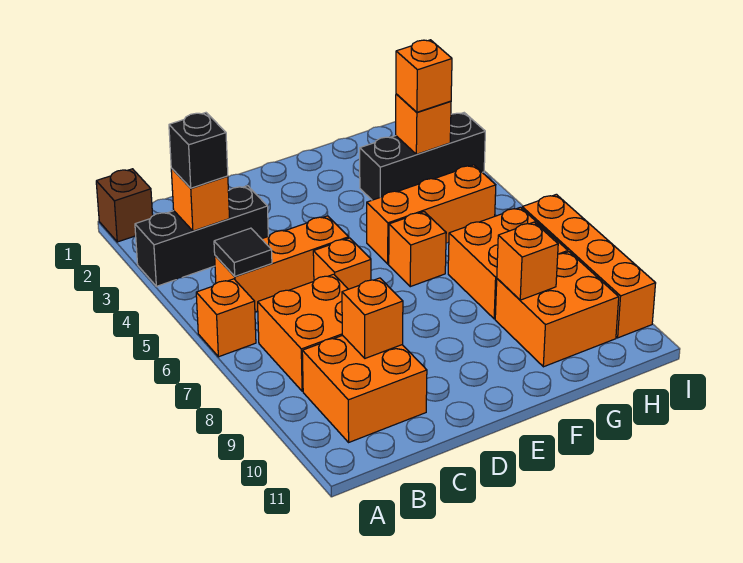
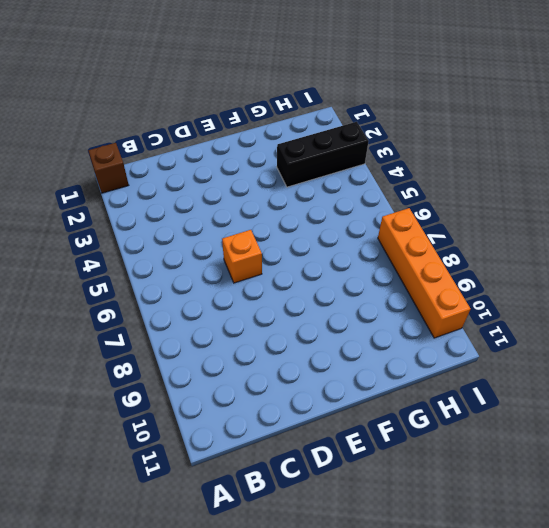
none -> black 1x3 brick [135,186,268,286]
none -> orange 1x1 brick [196,279,256,357]
none -> orange 1x3 brick [215,216,349,312]

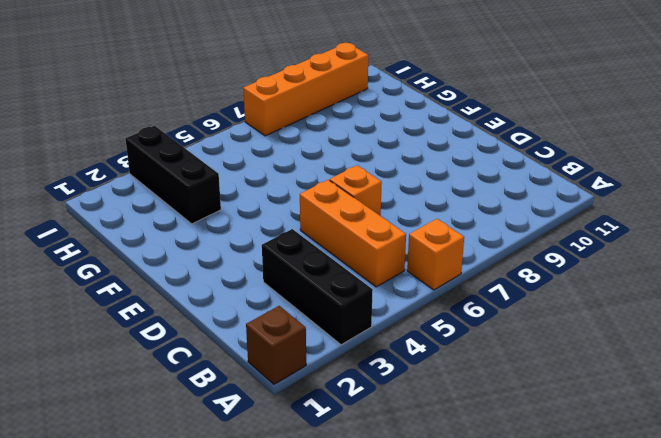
none -> orange 2x2 brick [258,274,348,391]
none -> orange 2x2 brick [302,335,427,442]
none -> orange 1x3 brick [367,165,496,264]

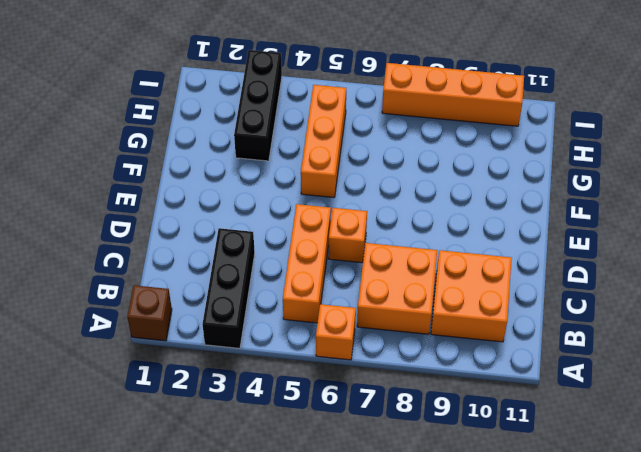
none -> orange 1x1 brick [389,212,446,287]
none -> orange 2x2 brick [448,207,568,319]
none -> orange 2x2 brick [495,252,619,367]

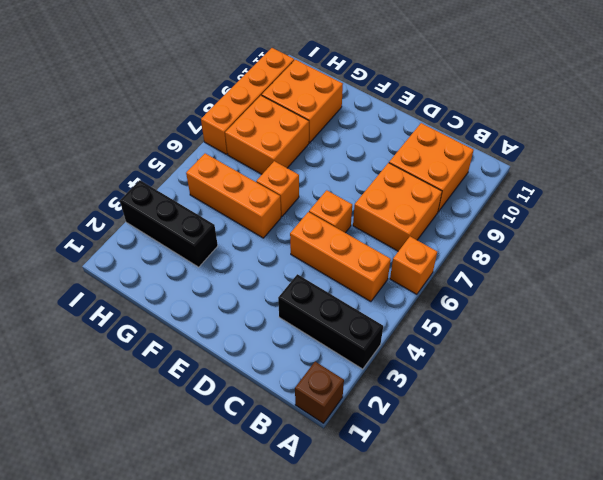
none -> orange 1x1 brick [171,168,229,231]
none -> black 1x1 tile [214,228,272,276]
none -> orange 1x1 brick [342,278,403,358]

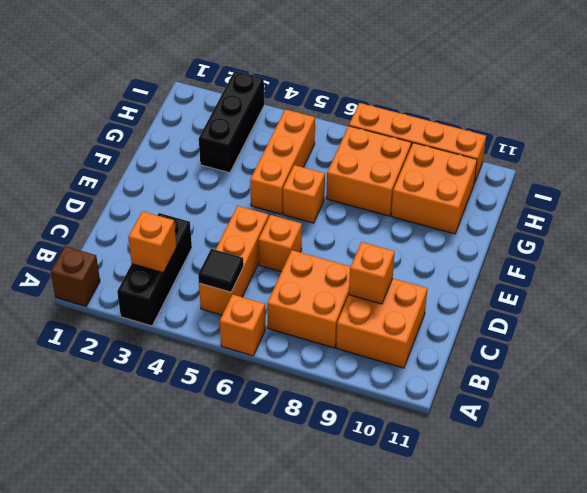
none -> orange 1x1 brick [497,222,558,300]
none -> orange 1x1 brick [396,94,451,154]
none -> black 1x1 brick [169,113,228,188]

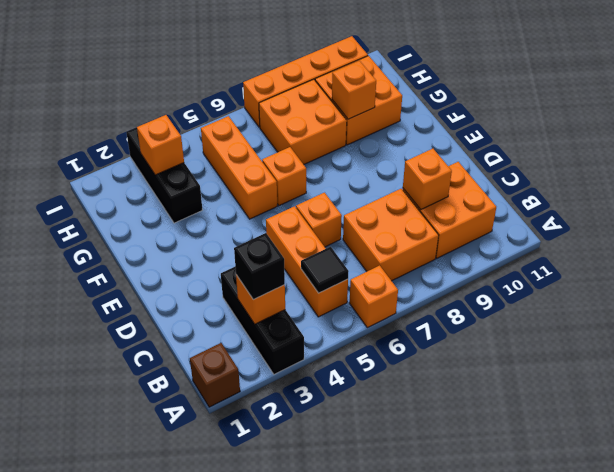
none -> orange 1x1 brick [396,40,452,112]

